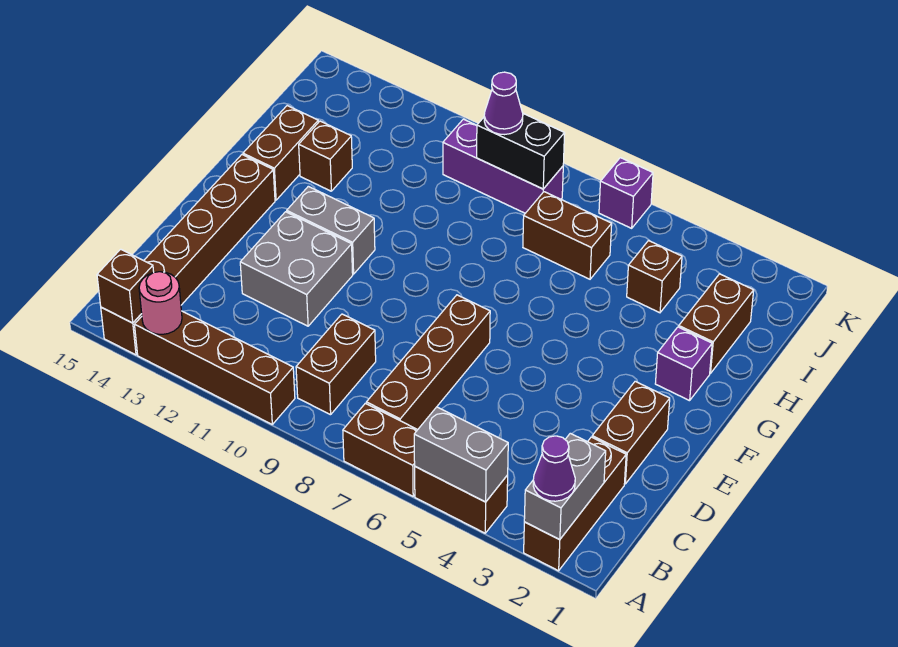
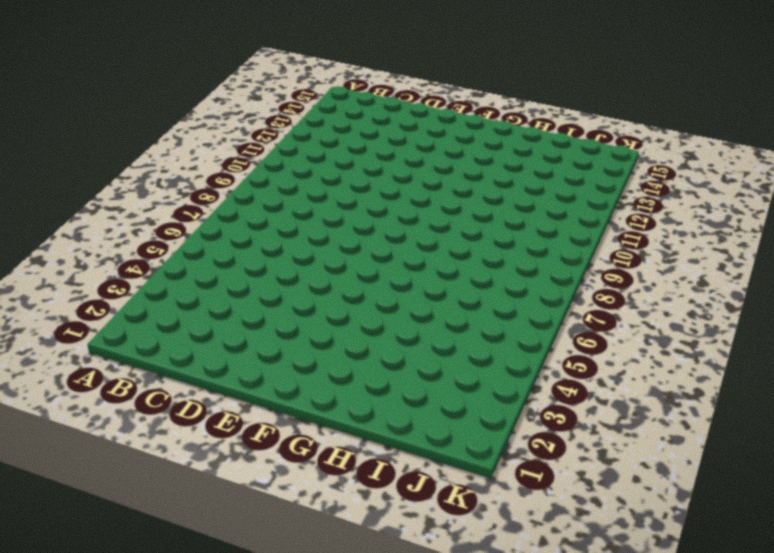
none -> brown 1x3 brick [524,437,626,571]
none -> brown 1x2 brick [415,467,508,533]
none -> brown 1x2 brick [343,403,417,496]

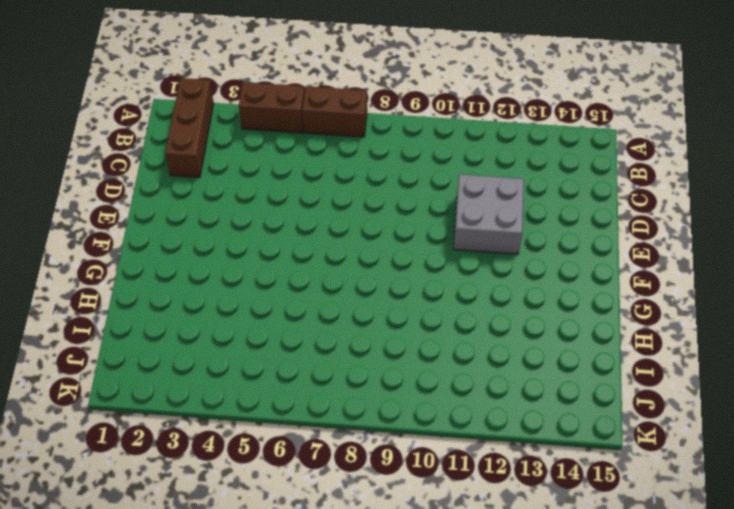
none -> brown 1x4 brick [135,311,295,424]
none -> brown 1x6 brick [101,155,275,355]
none -> brown 1x4 brick [366,295,490,430]

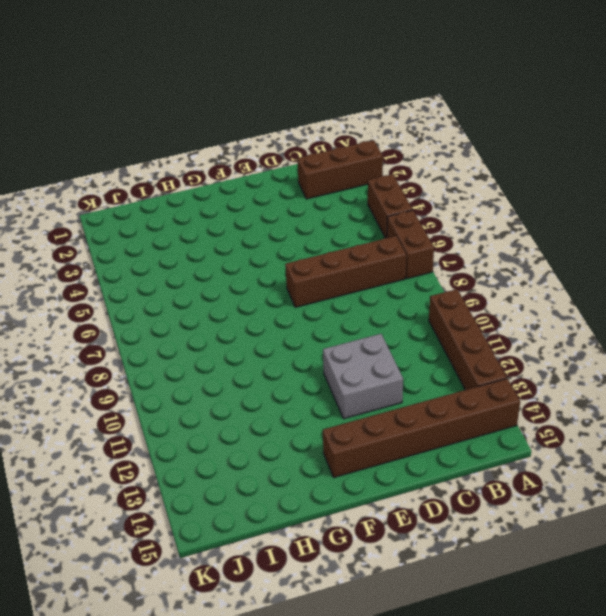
none -> brown 1x2 brick [296,314,376,415]
none -> brown 1x2 brick [592,381,670,484]
none -> grey 1x2 brick [287,186,375,274]

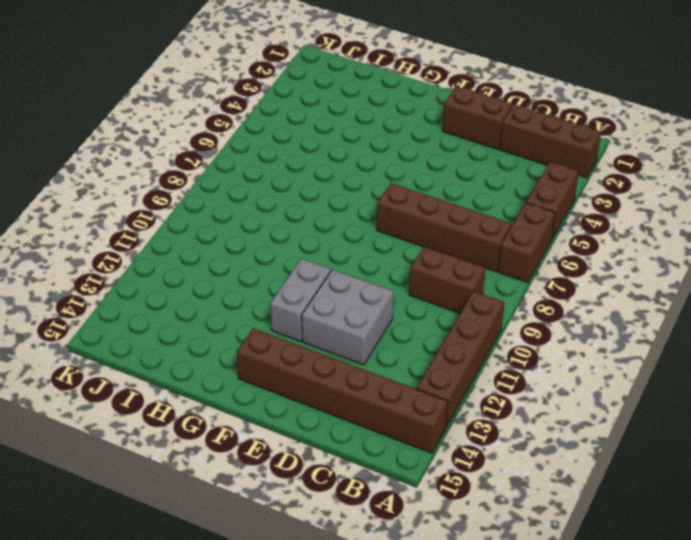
none -> purple 1x1 brick [655,327,712,401]
none -> brown 1x2 brick [243,106,318,200]
none -> brown 1x2 brick [679,274,754,373]

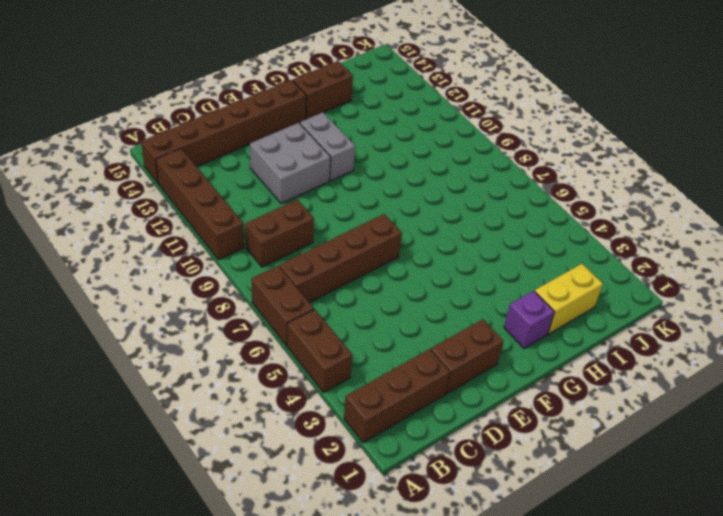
yellow 1x2 brick [535,264,603,334] -> brown 1x2 brick [679,274,754,373]
none -> brown 1x1 brick [299,121,352,191]
none -> brown 1x1 brick [627,241,682,313]
none -> brown 1x2 brick [523,192,612,279]

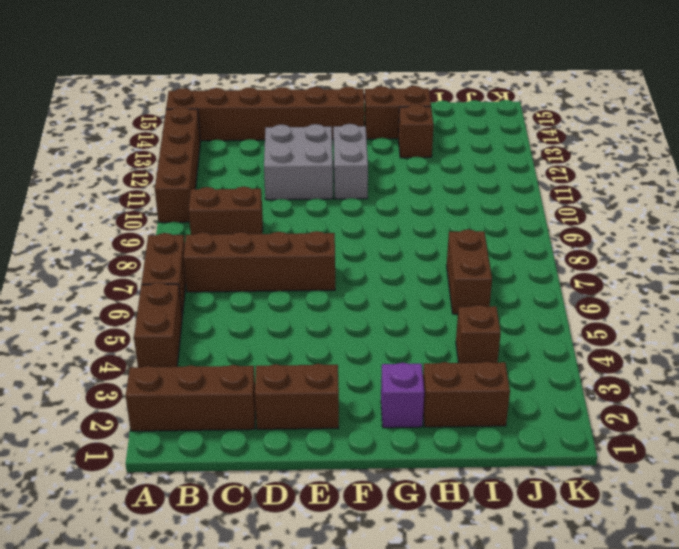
none -> purple 1x3 brick [443,119,563,213]
none -> purple 1x1 brick [599,158,653,228]
none -> grey 1x2 brick [524,433,606,540]

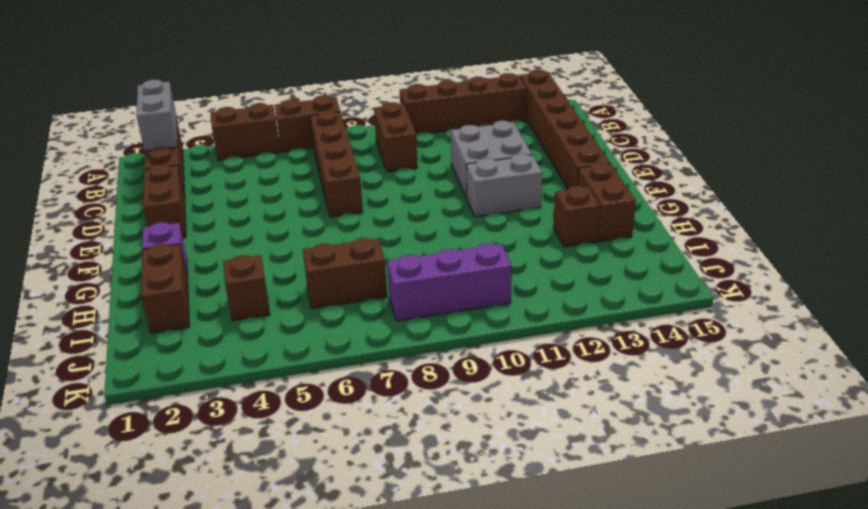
none -> purple 1x1 brick [599,158,653,228]
none -> grey 1x2 brick [414,407,508,502]
none -> pink 1x1 round brick [139,272,182,334]

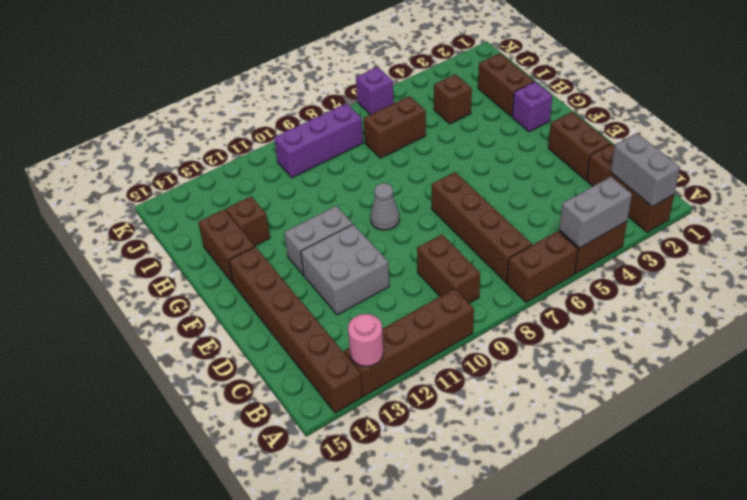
grey 1x1 cone [370,183,399,230] -> none
none -> brown 1x1 brick [97,249,154,323]
none -> black 1x2 brick [477,114,565,189]
none -> purple 1x1 cone [533,436,575,501]

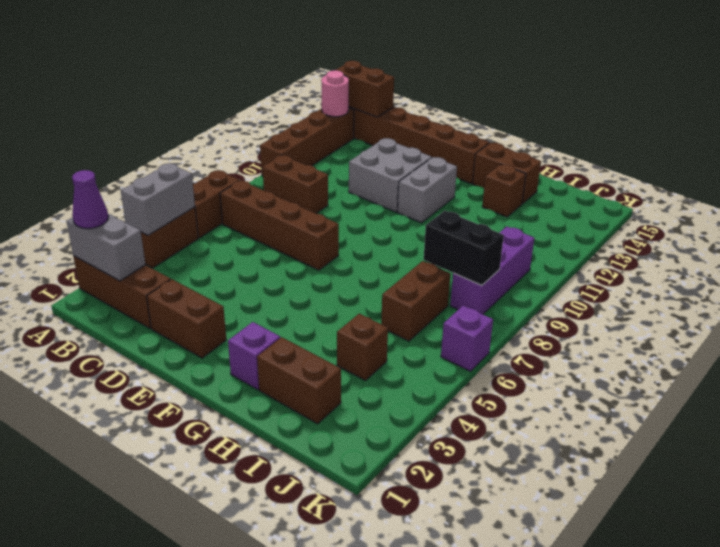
brown 1x2 brick [336,61,394,117] -> brown 1x1 brick [97,249,154,323]
black 1x2 brick [424,211,504,286] -> black 1x2 brick turned to [477,114,565,189]
none -> purple 1x1 cone [484,72,523,135]

